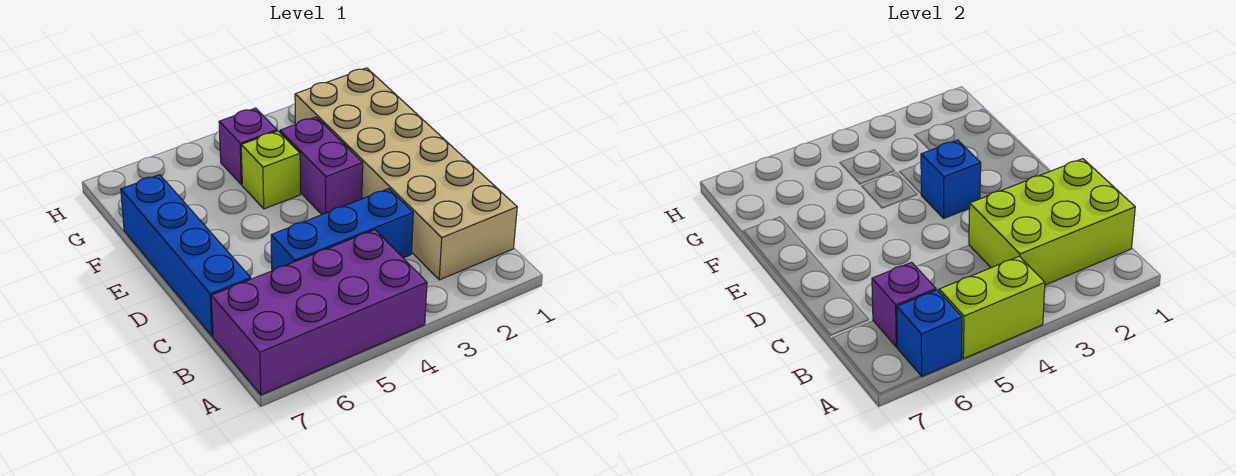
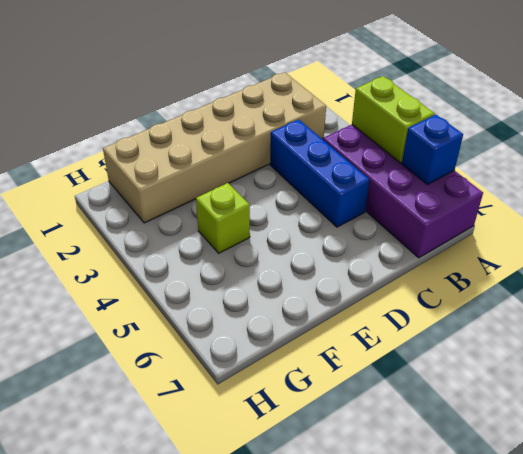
none -> blue 1x4 brick [121,175,251,336]
none -> purple 1x2 brick [280,117,363,214]
none -> purple 1x1 brick [219,108,277,185]

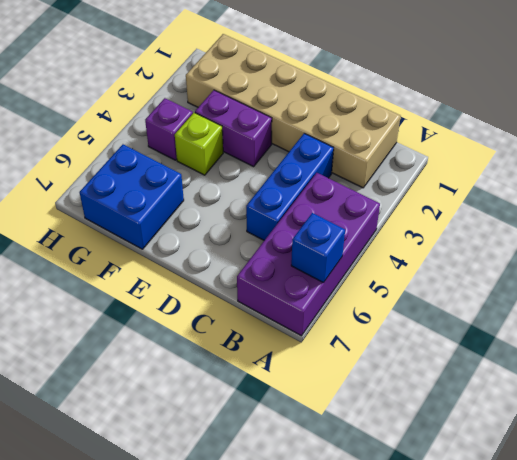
blue 2x2 brick [79,144,184,249] -> blue 1x4 brick [121,175,251,336]
none -> lime 1x2 brick [939,256,1045,359]
none -> lime 2x3 brick [969,159,1135,285]
none -> purple 1x1 brick [872,262,936,347]

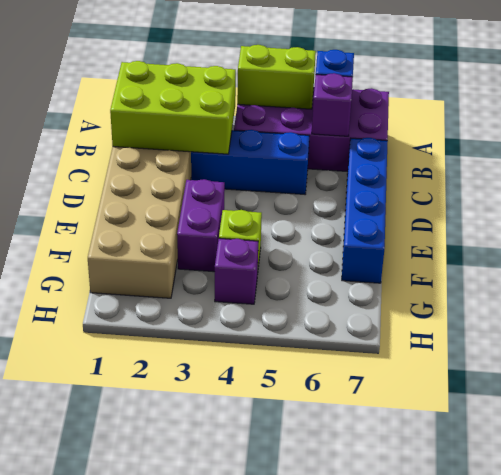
none -> blue 1x1 brick [921,140,981,218]

